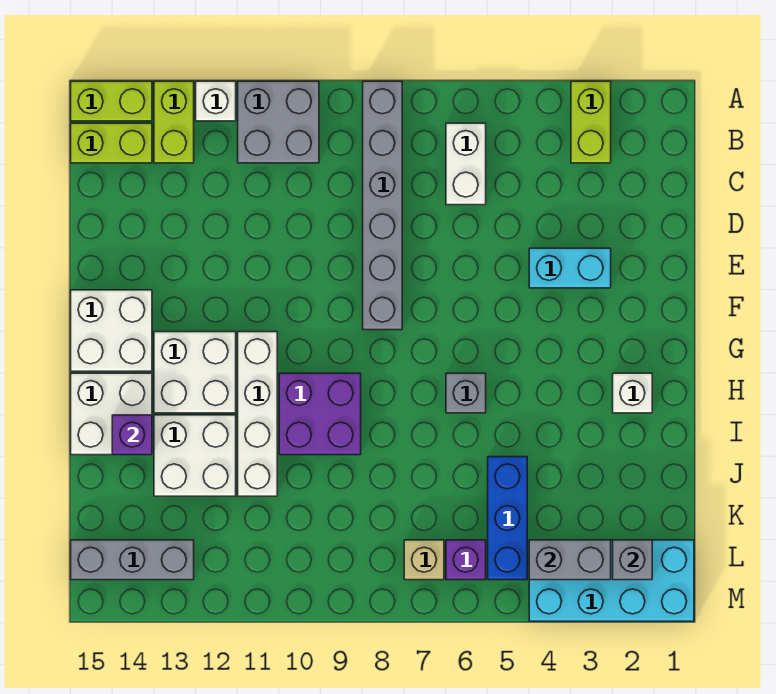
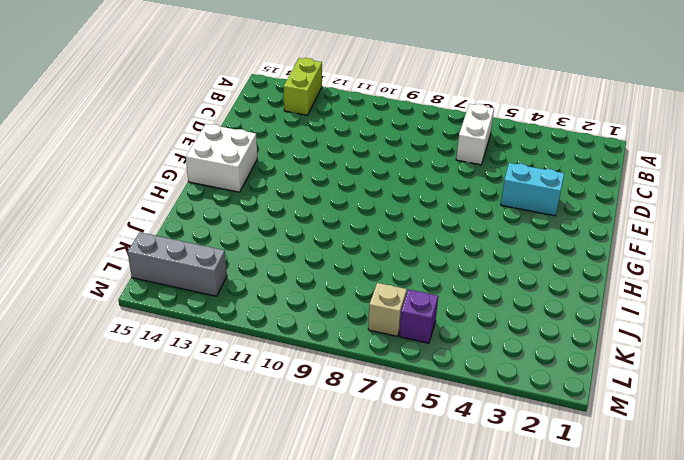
none -> lime 1x2 brick [571,81,611,163]
none -> grey 1x6 brick [363,81,402,330]
none -> grey 2x2 brick [238,81,319,163]

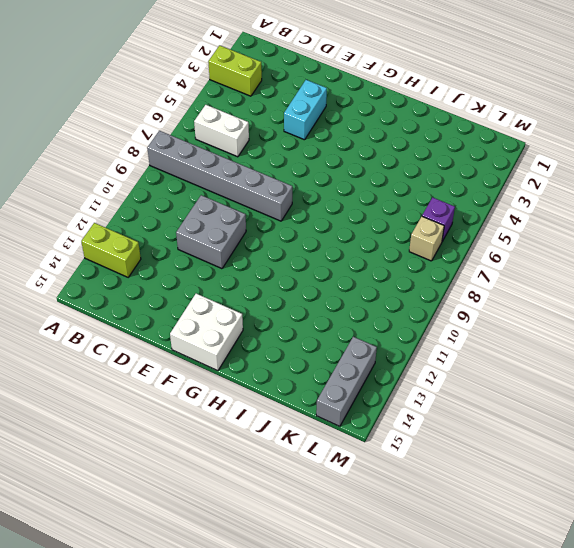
grey 2x2 brick [176,195,246,269] -> grey 2x2 brick moved to [238,81,319,163]
none -> white 1x1 brick [196,81,236,121]
none -> lime 1x2 brick [71,81,152,121]
none -> lime 1x2 brick [71,123,152,163]

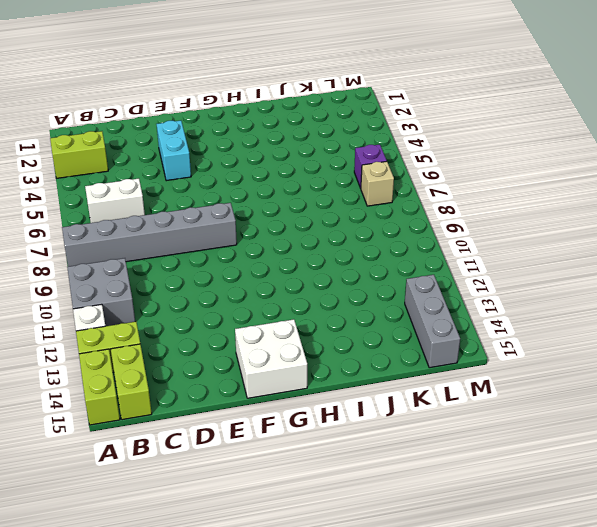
none -> white 1x4 brick [238,332,277,496]
none -> white 2x2 brick [154,332,236,413]
none -> white 1x1 brick [613,373,652,413]

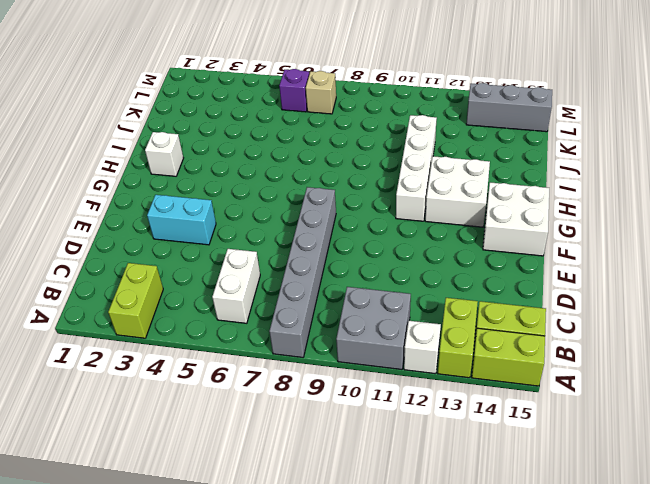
none -> grey 1x1 brick [446,373,486,413]
none -> purple 2x2 brick [279,373,361,455]
none -> white 2x2 brick [71,373,152,455]

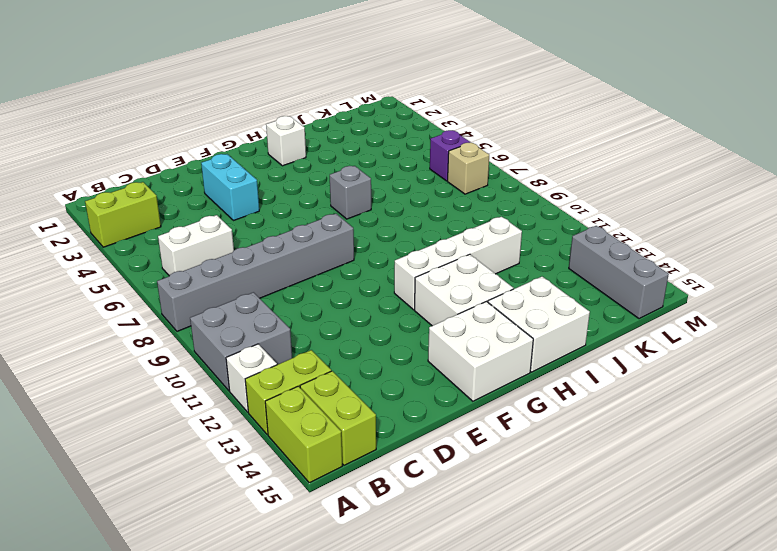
none -> purple 2x2 brick [279,373,361,455]
none -> white 2x2 brick [154,415,236,496]
none -> blue 1x3 brick [488,457,527,580]

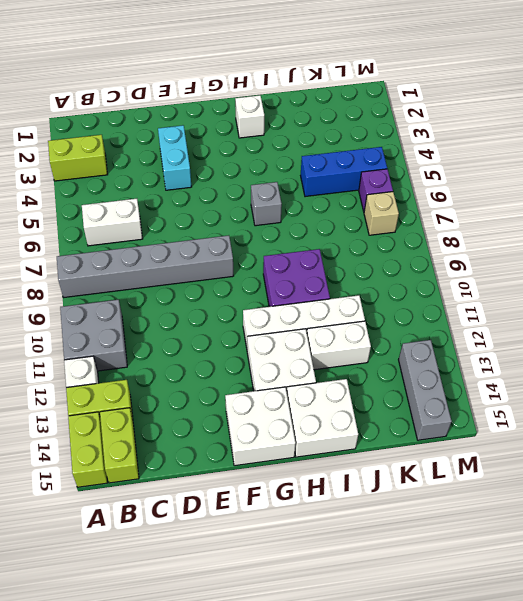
white 1x2 brick [307,321,371,370] -> white 2x2 brick [154,415,236,496]
none -> cyan 2x4 brick [529,540,694,621]
none -> purple 1x1 brick [112,415,152,455]
none -> grey 1x1 brick [613,540,652,580]

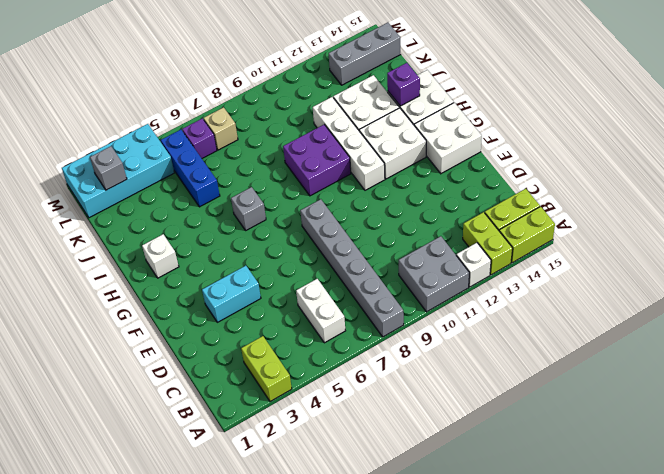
none -> grey 1x2 brick [529,540,611,580]

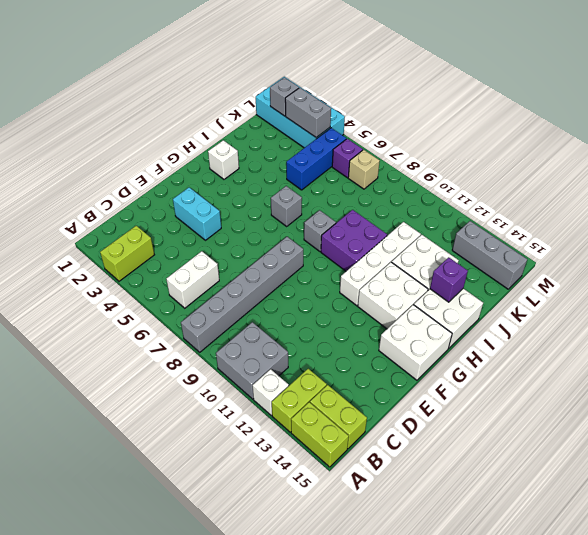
grey 1x1 brick [304,210,336,252] -> none

